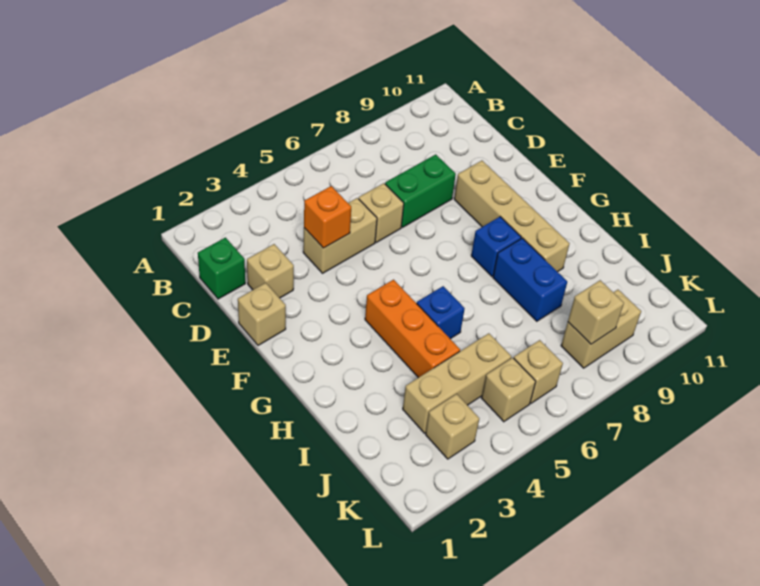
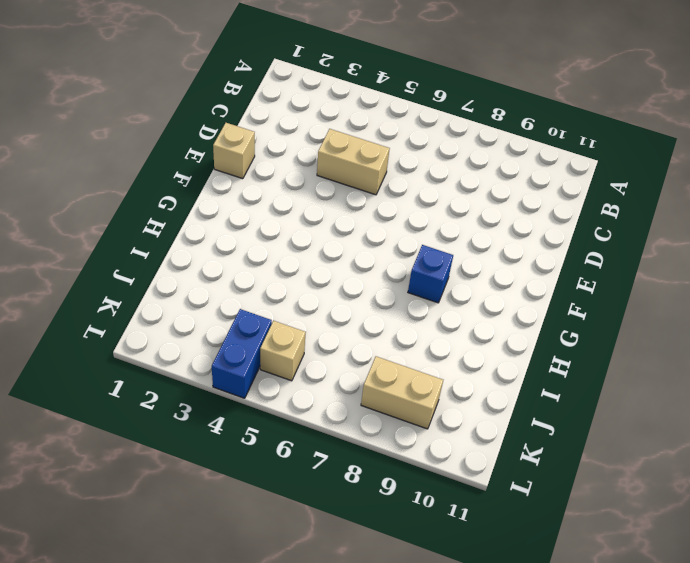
blue 1x2 brick [212,309,272,398] -> blue 1x2 brick moved to [493,238,567,321]
none -> green 1x1 brick [198,238,245,299]
none -> tan 1x1 brick [247,244,294,298]
none -> tan 1x1 brick [359,183,404,242]

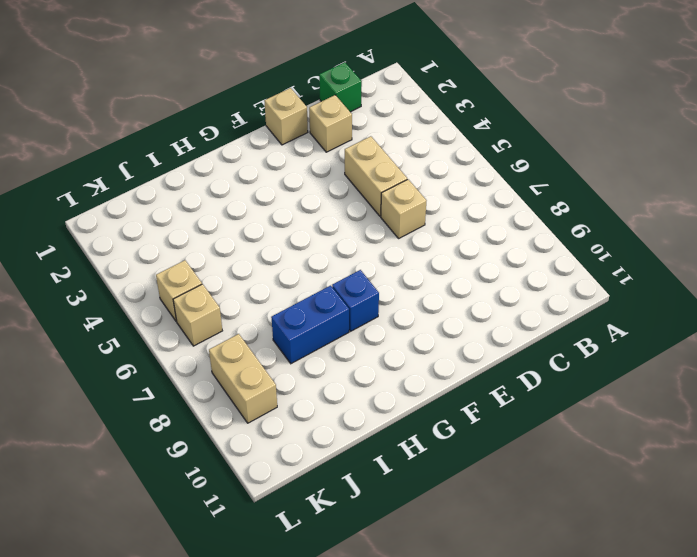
none -> green 1x2 brick [385,154,456,227]
none -> tan 1x4 brick [454,161,570,272]
none -> orange 1x3 brick [365,280,460,378]

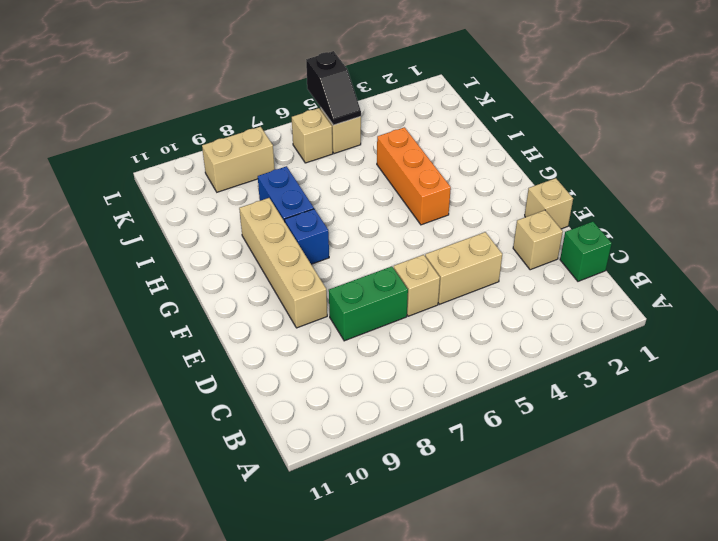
black 1x2 slope [306,51,361,125] -> none
none -> blue 1x1 brick [417,286,465,339]
none -> tan 1x3 brick [403,333,511,433]
none -> tan 1x1 brick [426,394,479,459]

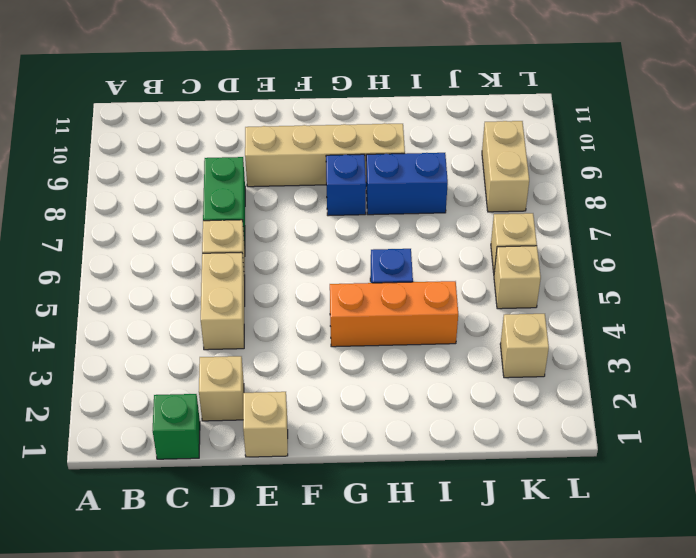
none -> tan 1x3 brick [403,333,511,433]
none -> orange 1x1 brick [304,186,351,248]
none -> tan 1x1 brick [568,280,624,344]

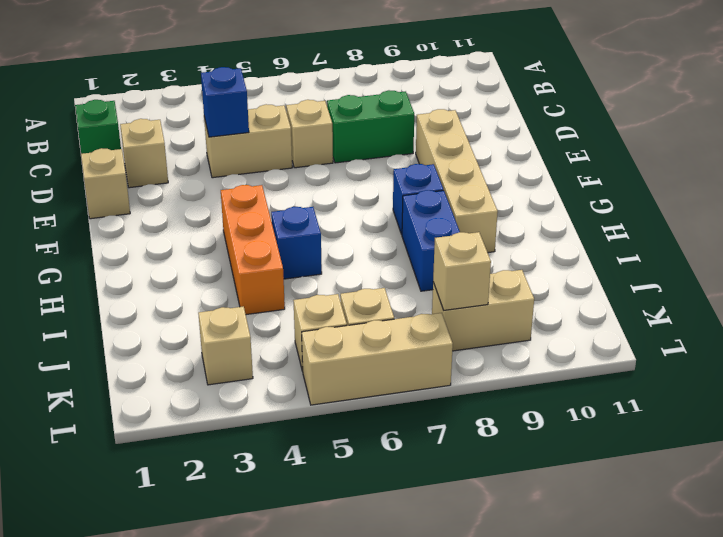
blue 1x1 brick [201,67,249,137] -> orange 1x1 brick [304,186,351,248]
tan 1x3 brick [302,313,453,405] -> tan 1x3 brick moved to [403,333,511,433]

